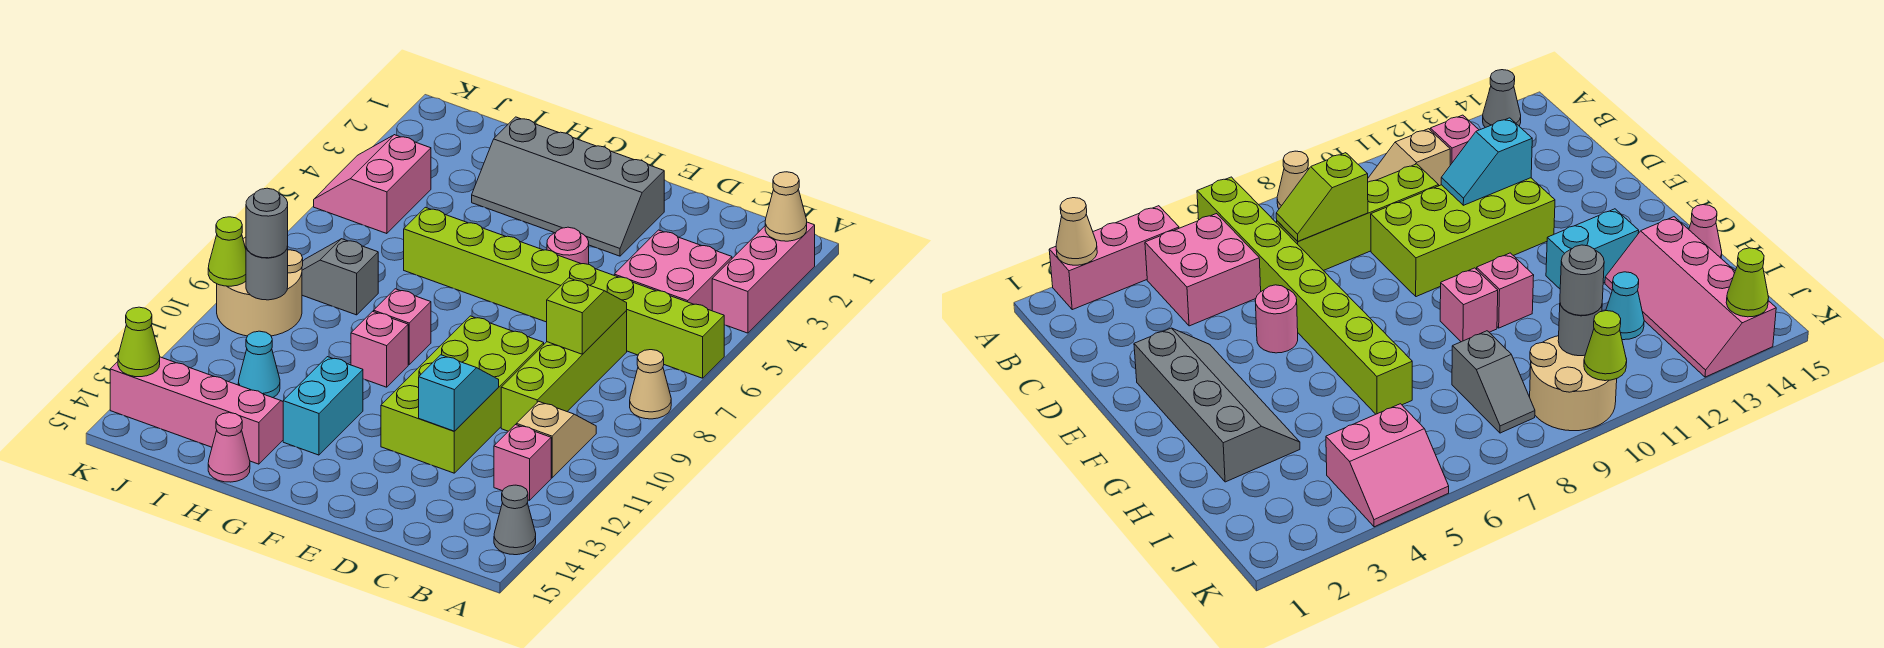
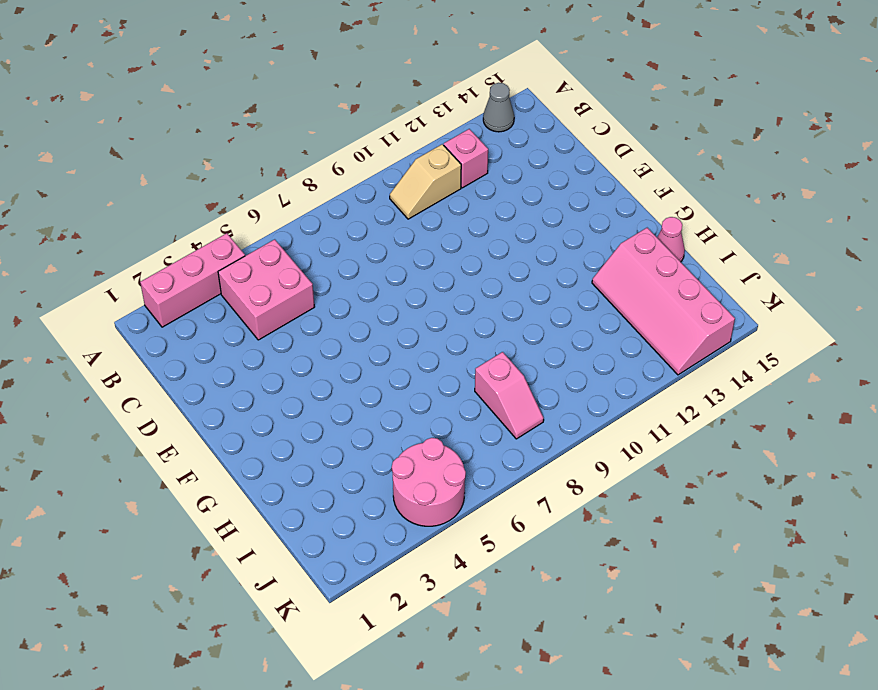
pink 1x2 slope [475,352,544,439] -> grey 1x2 slope [302,239,378,315]
pink 2x2 round brick [392,438,466,526] -> pink 2x2 slope [314,135,431,234]
none -> lime 1x8 brick [404,207,724,378]
none -> tan 1x1 cone [630,350,671,419]
none -> lime 1x4 brick [501,311,627,431]

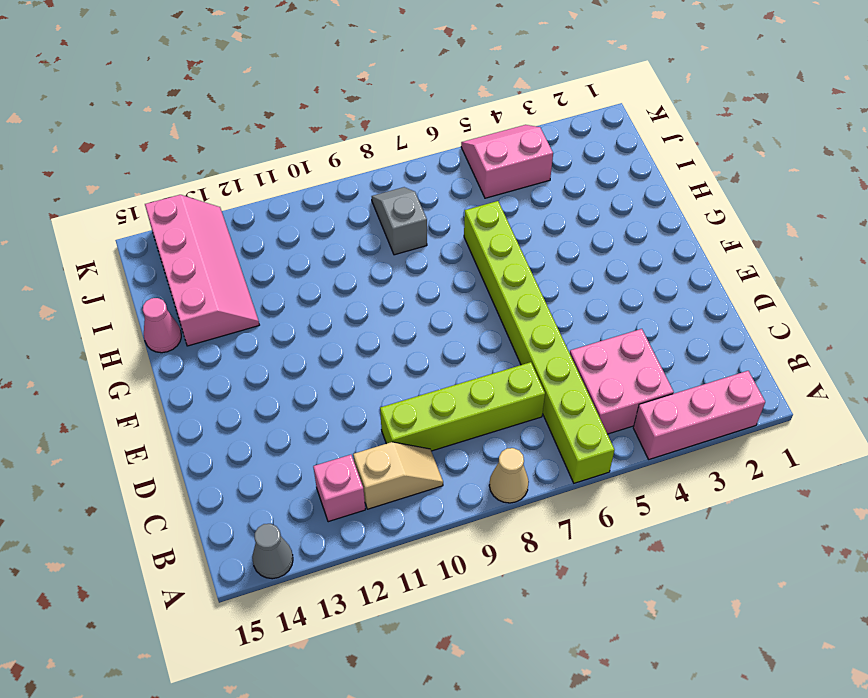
none -> lime 2x4 brick [381,316,544,473]
none -> grey 2x4 slope [472,117,664,256]
none -> pink 1x1 round brick [547,227,589,264]

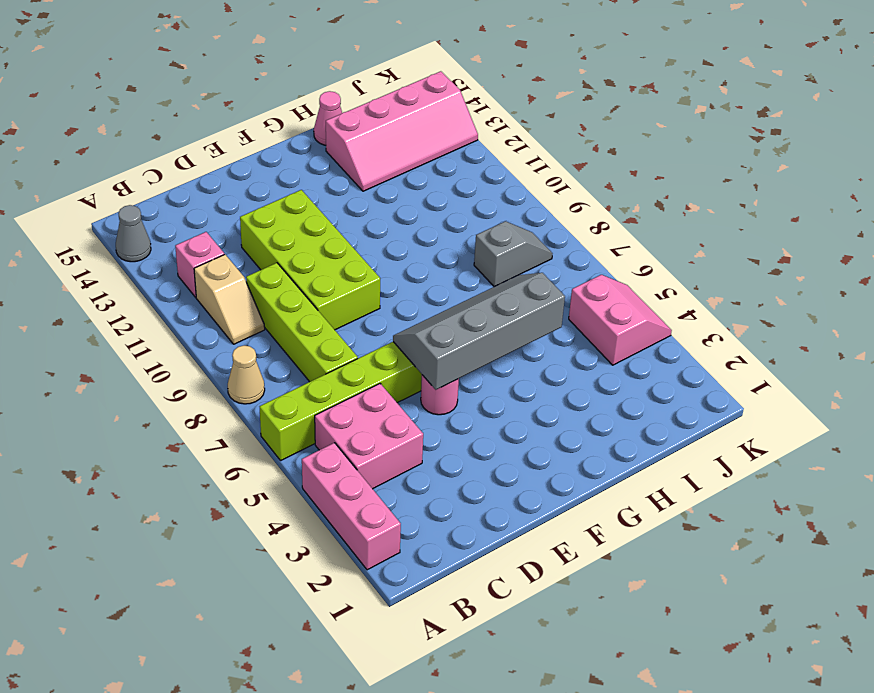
grey 2x4 slope [393,273,565,390] -> grey 2x4 slope moved to [472,117,664,256]
none -> pink 1x1 brick [374,289,431,365]
none -> pink 1x1 brick [351,311,408,387]
none -> cyan 1x2 brick [283,357,363,455]

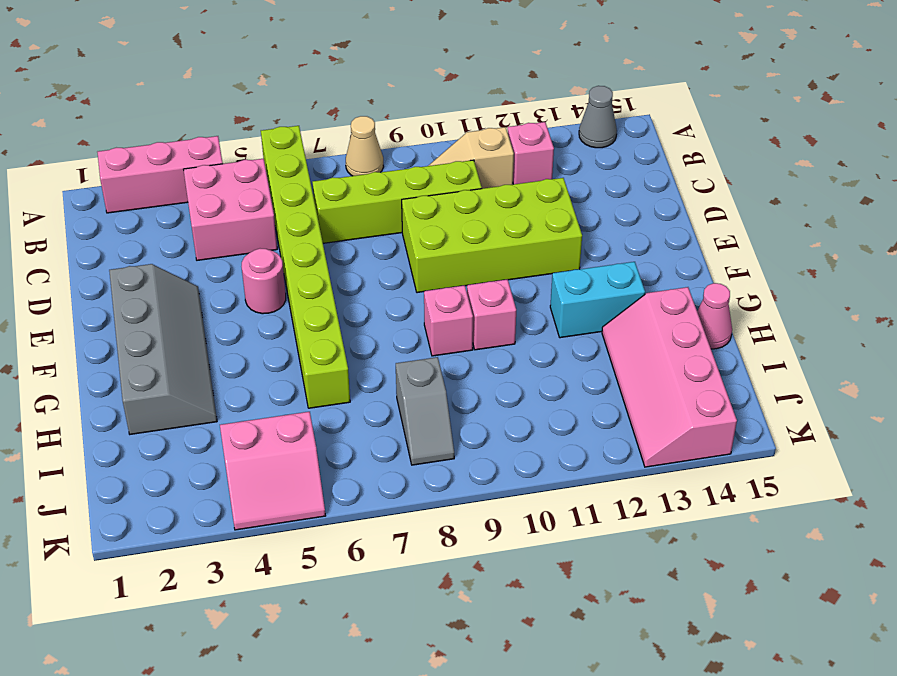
none -> cyan 1x1 cone [238,331,280,398]
none -> tan 2x2 round brick [217,237,303,336]
none -> tan 1x1 cone [765,172,807,241]

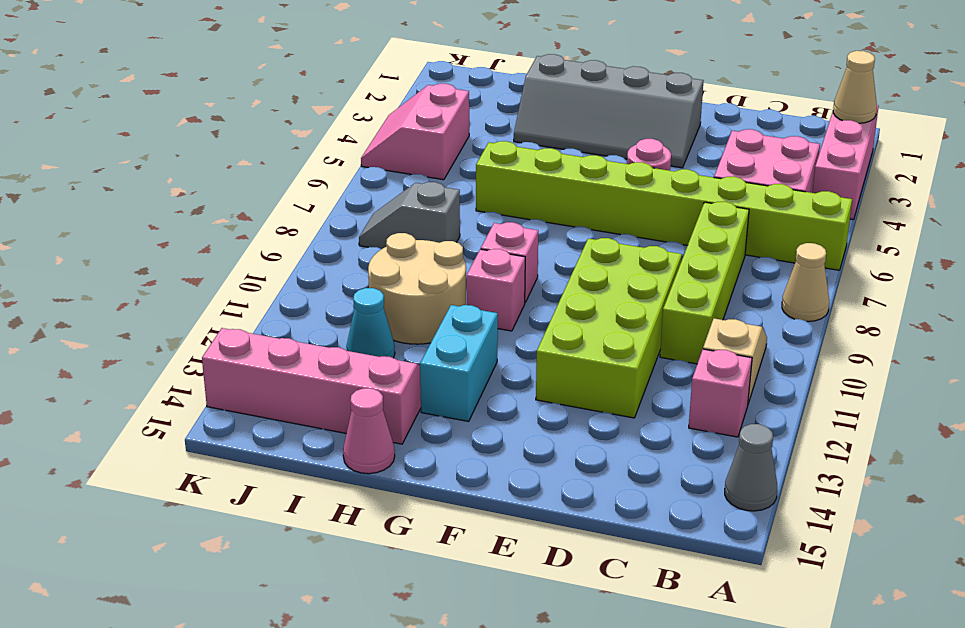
tan 2x2 round brick [368,233,466,344] -> tan 2x2 round brick moved to [217,237,303,336]
none -> lime 1x2 slope [547,278,627,354]
none -> cyan 1x2 slope [419,355,499,431]
none -> grey 1x1 round brick [246,246,288,300]

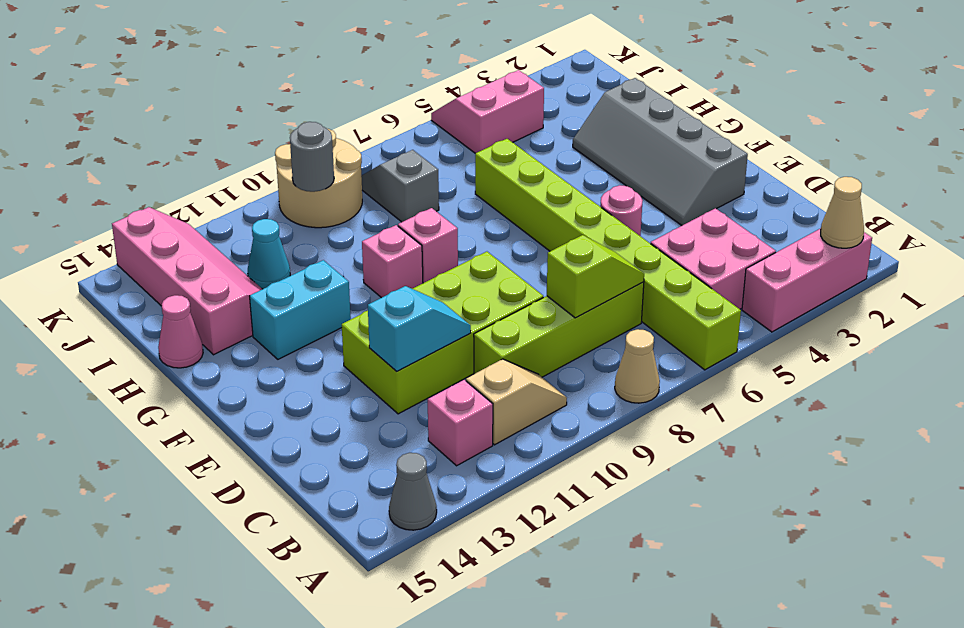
none -> lime 1x1 cone [208,217,246,286]
none -> lime 1x1 cone [118,307,160,377]
none -> grey 1x1 round brick [246,188,288,258]

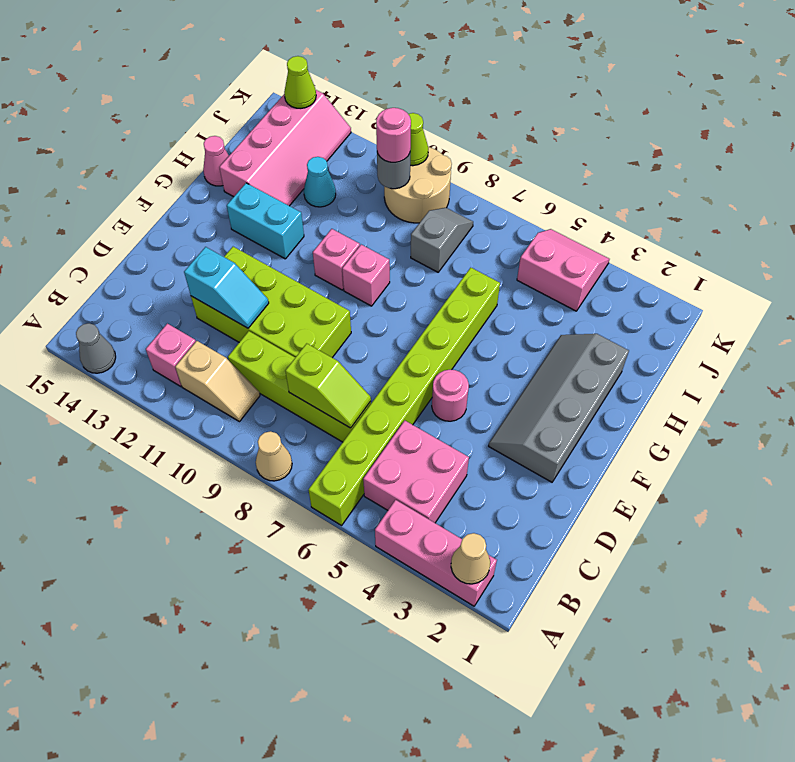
pink 1x1 round brick [376,108,411,162] -> grey 1x1 round brick [246,188,288,258]

